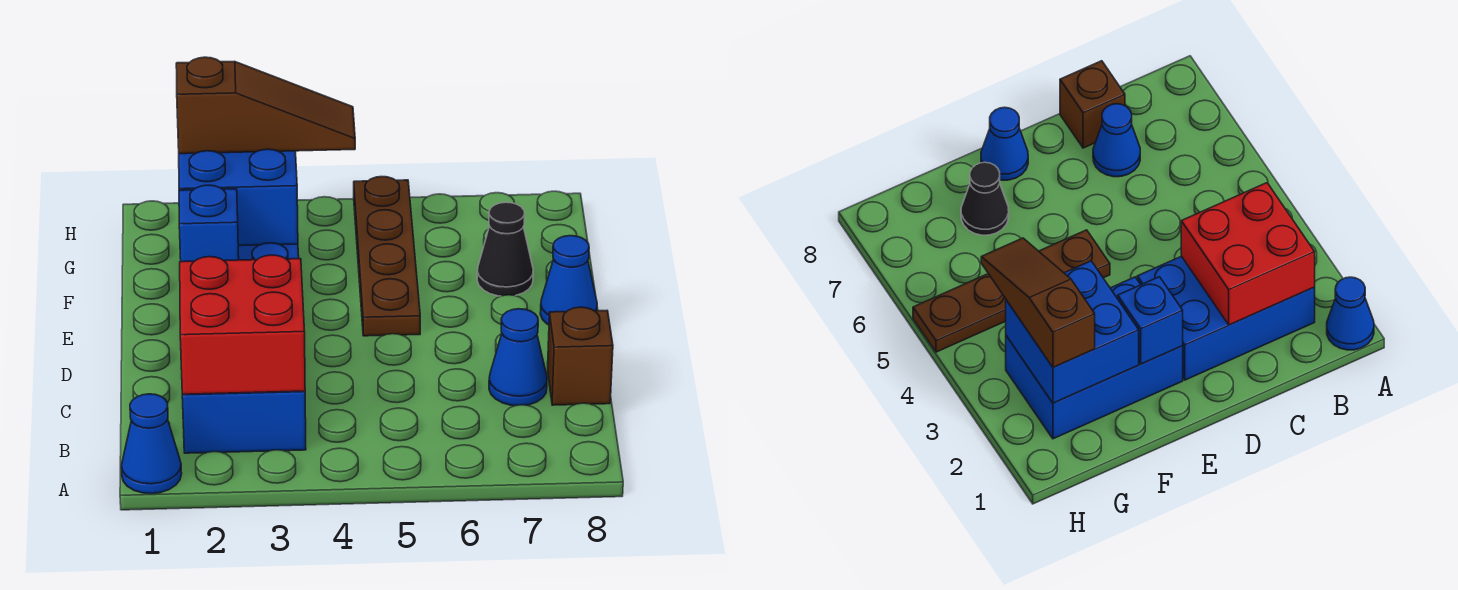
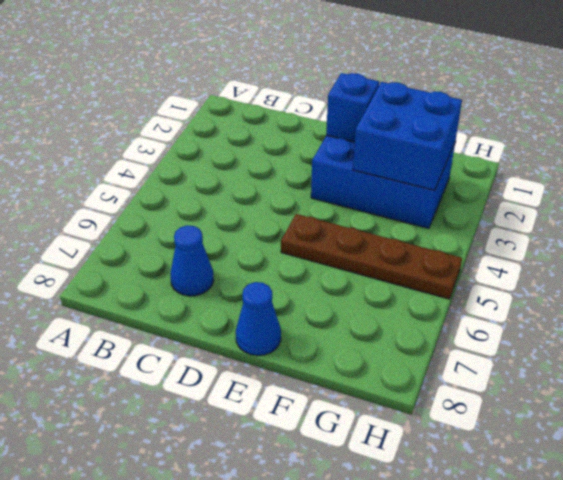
none -> blue 1x1 cone [121,394,182,494]
none -> blue 2x3 brick [182,391,306,453]
none -> brown 1x1 brick [548,307,613,405]

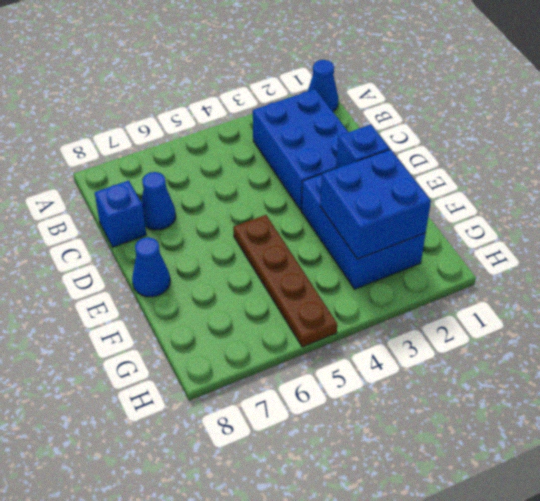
blue 1x1 brick [95,181,146,247] -> brown 1x1 brick [548,307,613,405]
none -> black 1x1 cone [477,202,533,296]
none -> red 2x2 brick [180,255,305,394]
none -> brown 1x3 slope [176,57,355,154]

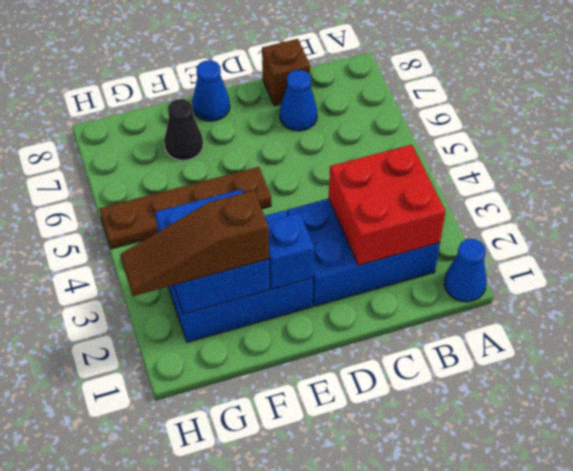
brown 1x3 slope [120,191,269,296] -> brown 1x3 slope turned to [176,57,355,154]

